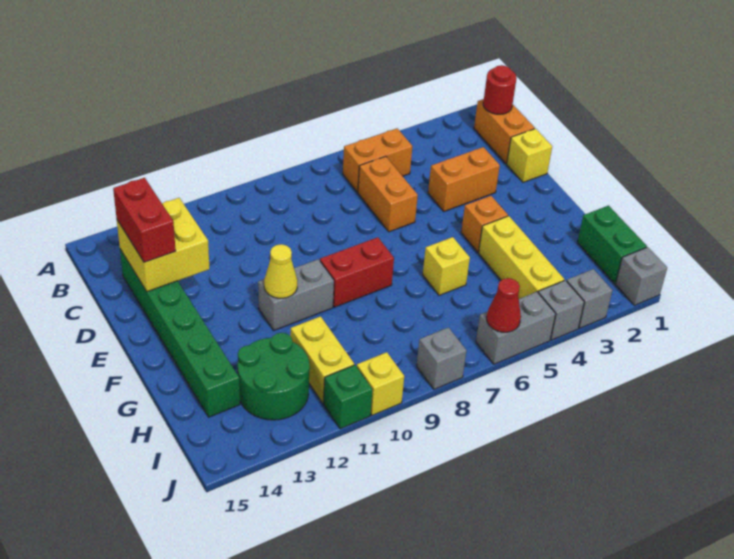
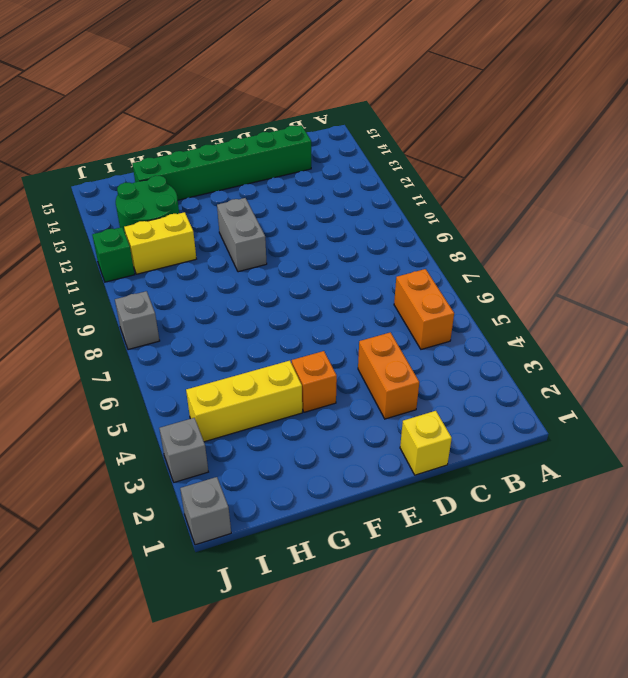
none -> orange 1x2 brick [474,99,535,164]
none -> orange 1x2 brick [358,156,418,232]
none -> red 1x2 brick [320,237,394,307]

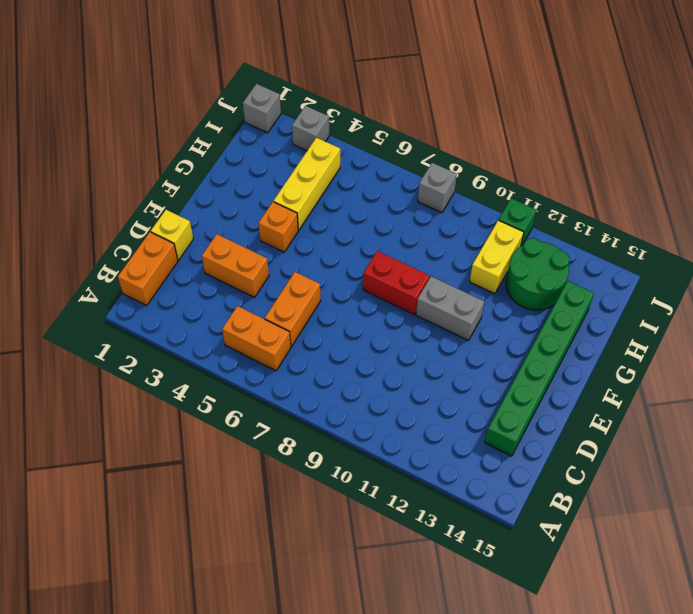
none -> yellow 1x1 brick [423,237,470,295]
none -> green 1x2 brick [577,206,647,283]
none -> grey 1x1 brick [538,280,584,340]

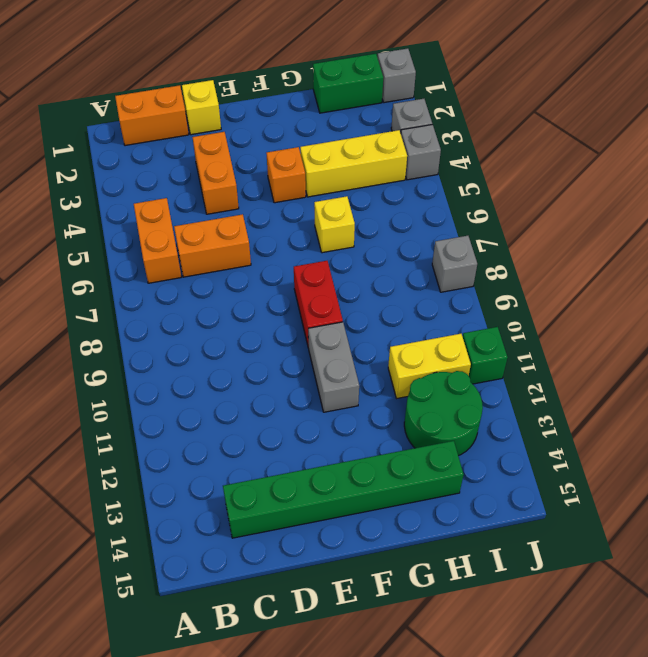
none -> grey 1x2 brick [476,292,556,364]
none -> yellow 1x1 brick [357,352,404,415]
none -> red 1x1 round brick [483,65,516,114]

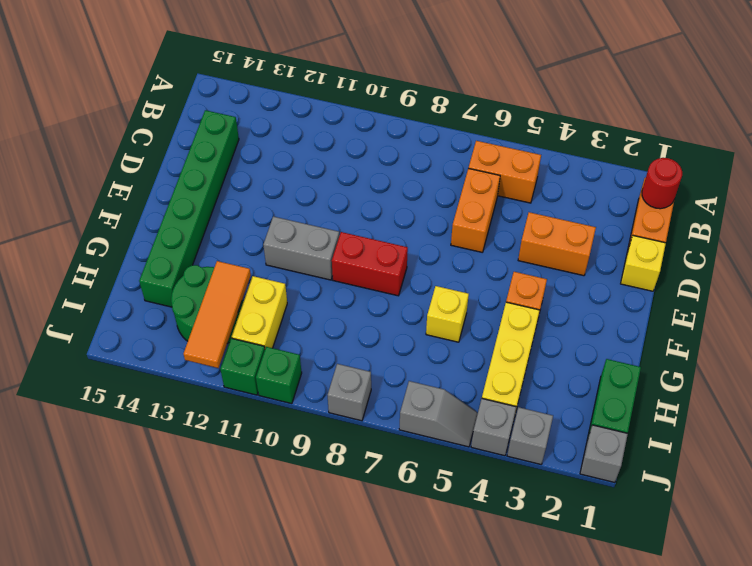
orange 1x3 tile [183,261,251,368] -> none
grey 1x2 slope [399,381,477,447] -> grey 1x2 brick [476,292,556,364]
green 1x1 brick [256,347,302,404] -> yellow 1x1 brick [357,352,404,415]
none -> yellow 2x2 brick [117,198,209,292]
none -> yellow 1x1 cone [264,244,297,298]
none -> red 1x1 cone [487,278,521,332]

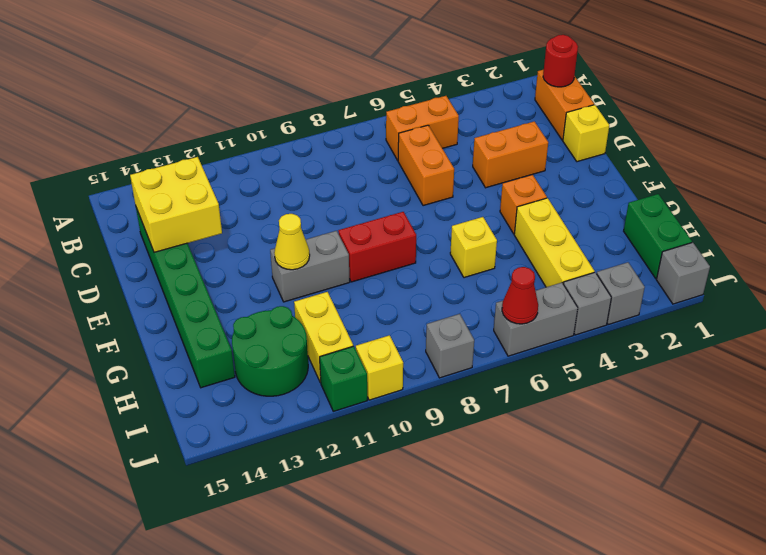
none -> red 1x2 brick [113,178,176,262]

